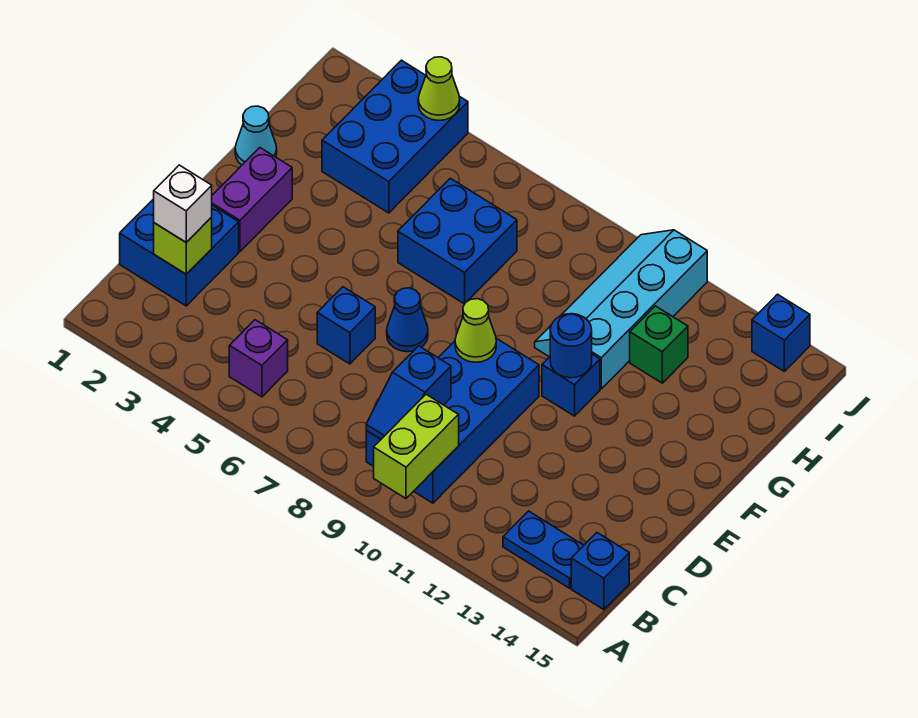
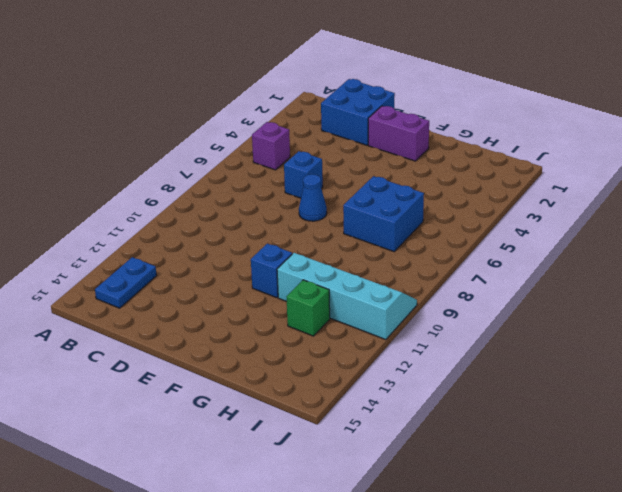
none -> blue 2x4 brick [366,338,539,503]
none -> blue 1x1 brick [571,533,629,610]
none -> cyan 1x1 cone [235,106,277,165]

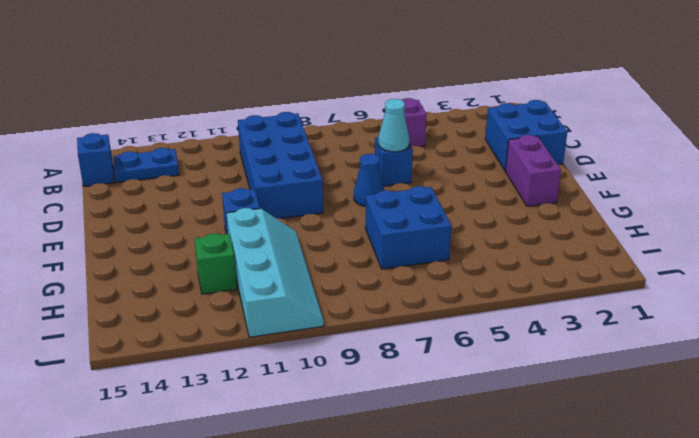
cyan 1x1 cone [378,99,409,152] -> cyan 1x1 cone moved to [235,106,277,165]
none -> blue 2x3 brick [322,60,468,213]
none -> blue 1x1 brick [752,294,810,371]
none -> lime 1x2 brick [374,394,459,498]

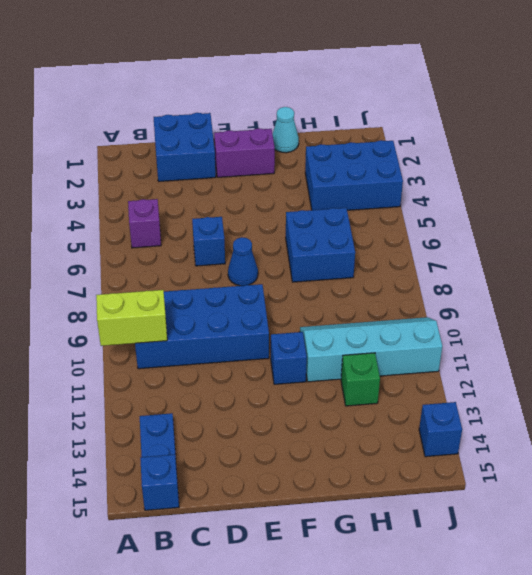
none -> blue 1x2 slope [366,346,451,439]
none -> lime 1x1 brick [154,217,212,274]
none -> lime 1x1 cone [455,299,496,362]

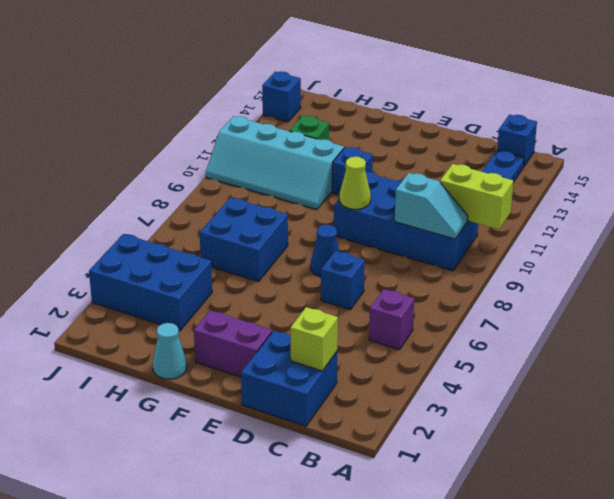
cyan 1x2 slope [395,173,468,239] -> blue 1x2 slope [366,346,451,439]
none -> blue 1x1 round brick [550,314,592,378]
none -> lime 1x1 cone [418,57,460,121]
none -> white 1x1 brick [154,165,212,242]

